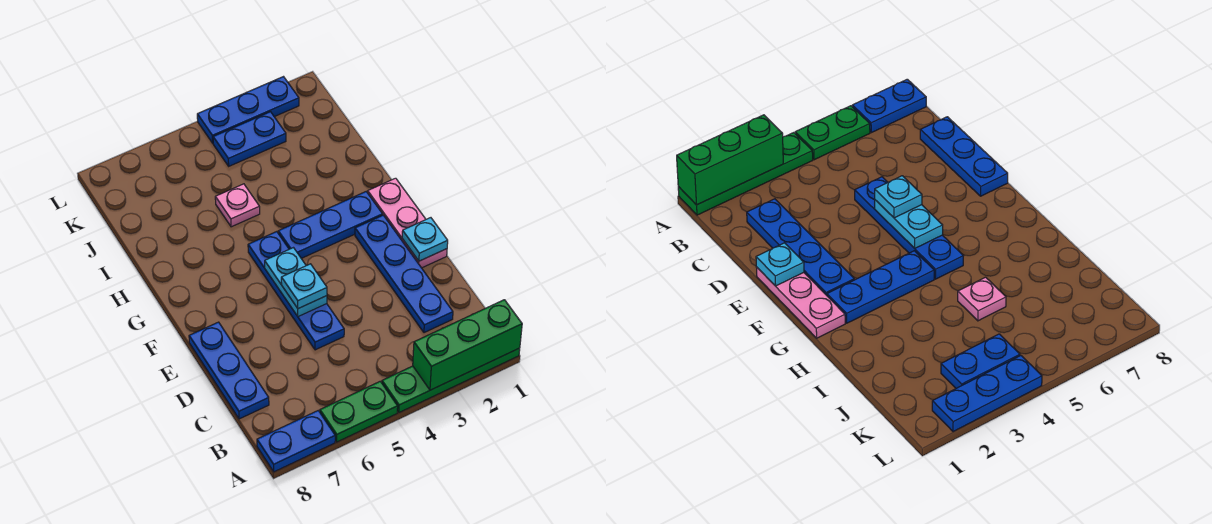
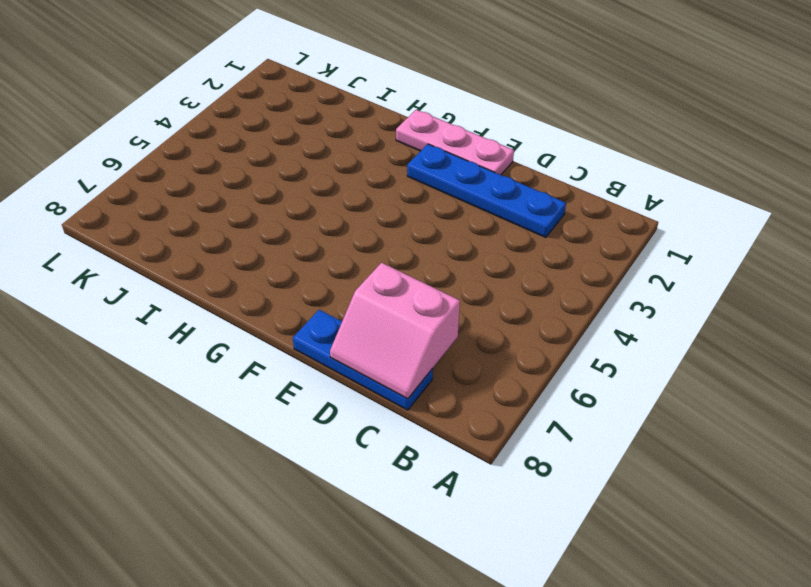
pink 2x2 slope [330,263,460,399] -> none
none -> green 1x4 plate [382,348,520,412]
none -> green 1x2 plate [320,381,398,442]
none -> blue 1x2 plate [257,411,335,472]

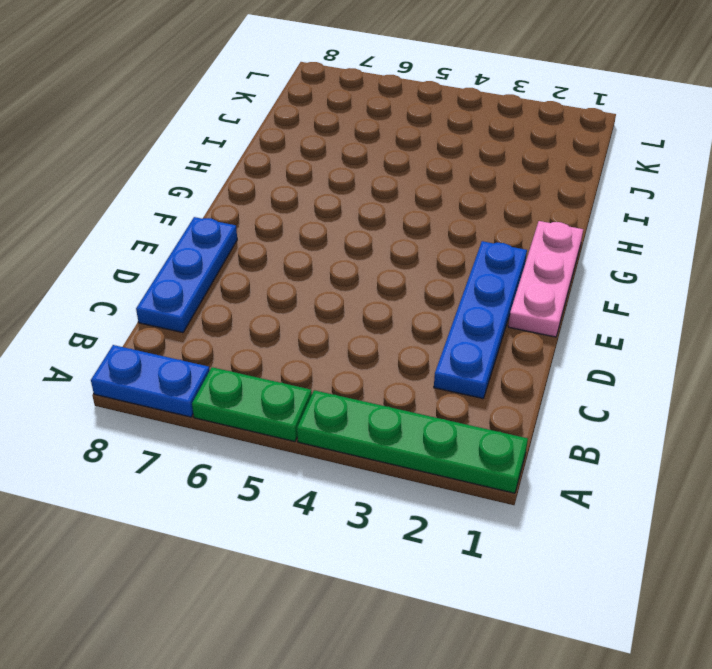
none -> blue 1x4 plate [248,232,344,350]
none -> blue 1x3 plate [278,192,383,258]
none -> pink 1x1 plate [215,184,260,227]

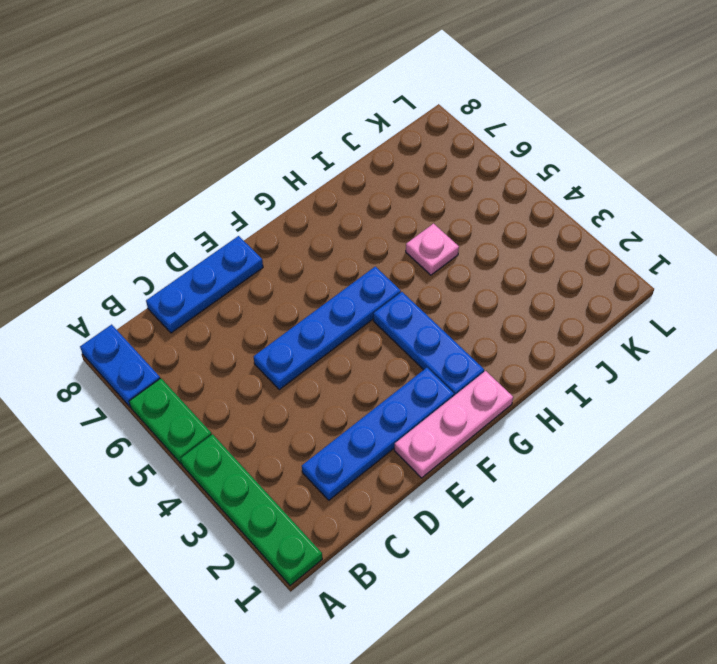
none -> blue 1x2 plate [213,112,286,166]
none -> blue 1x3 plate [197,77,299,143]
none -> green 1x3 brick [413,300,522,390]

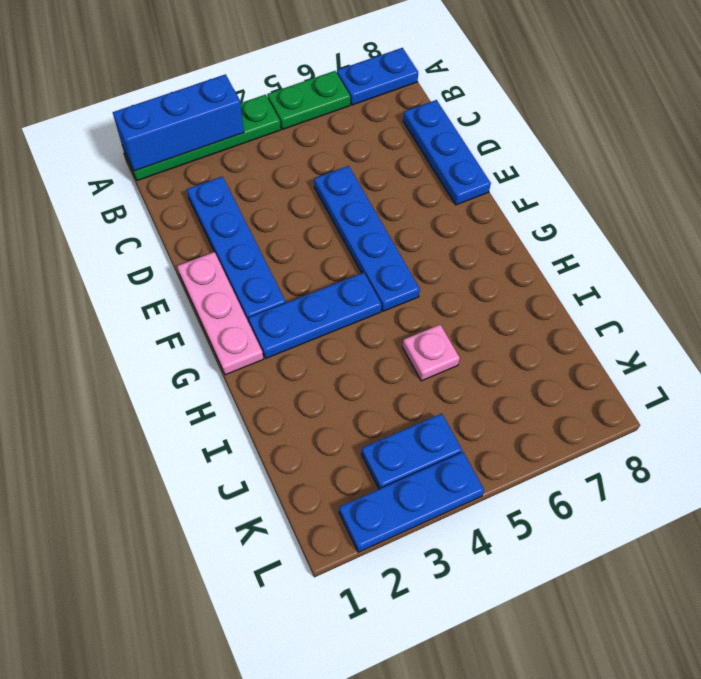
blue 1x3 brick [113,74,244,171] -> green 1x3 brick [413,300,522,390]
none -> cyan 1x1 plate [402,218,448,261]
none -> cyan 1x2 plate [265,248,327,317]
none -> cyan 1x1 plate [281,264,327,309]

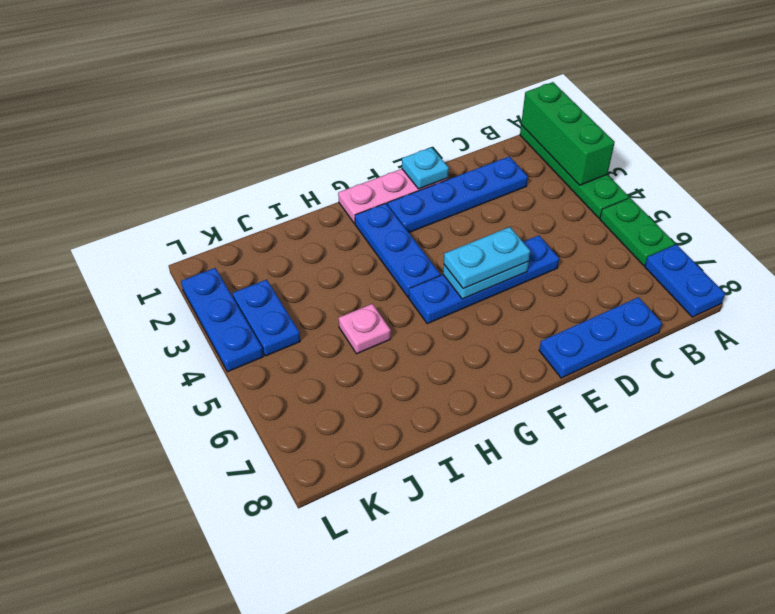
cyan 1x2 plate [444,227,530,289] -> cyan 1x1 plate [281,264,327,309]

